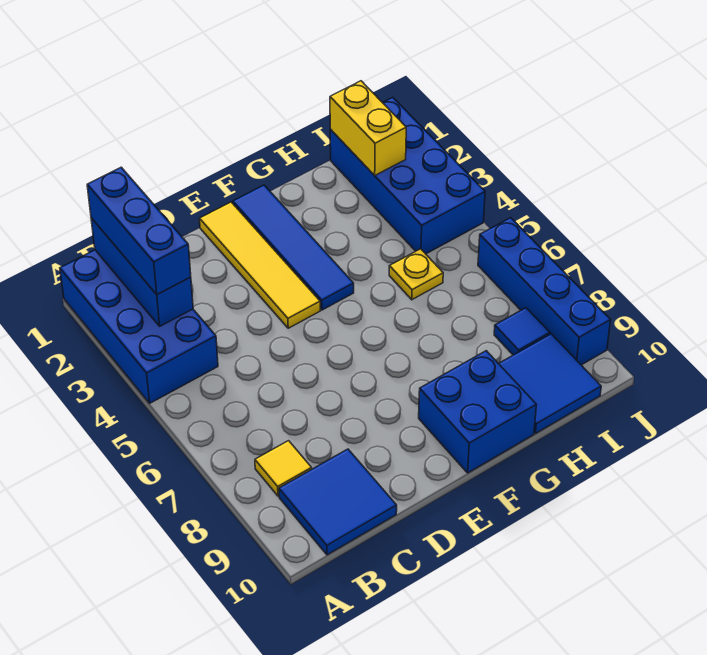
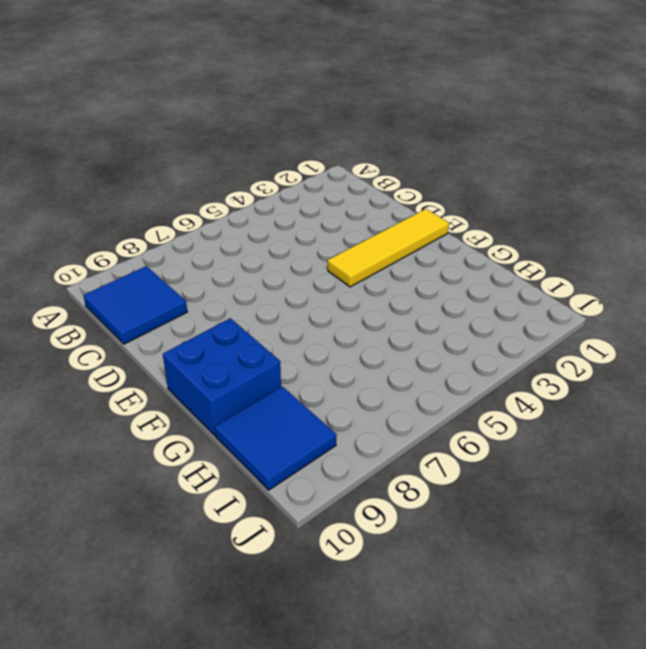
none -> blue 2x4 brick [60,250,218,403]
none -> yellow 1x1 tile [255,441,312,496]
none -> blue 1x4 tile [233,185,354,310]

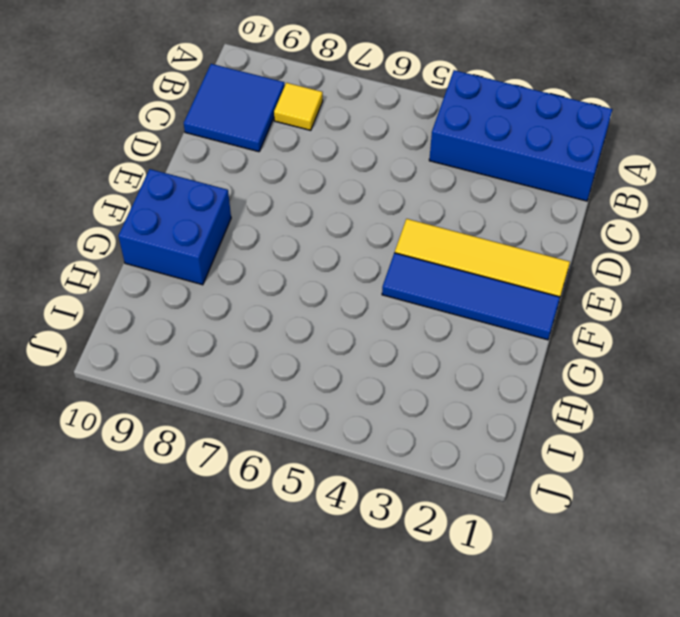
none -> yellow 1x1 plate [389,249,443,300]
none -> blue 2x2 tile [499,334,601,433]
none -> blue 2x4 brick [330,97,485,254]

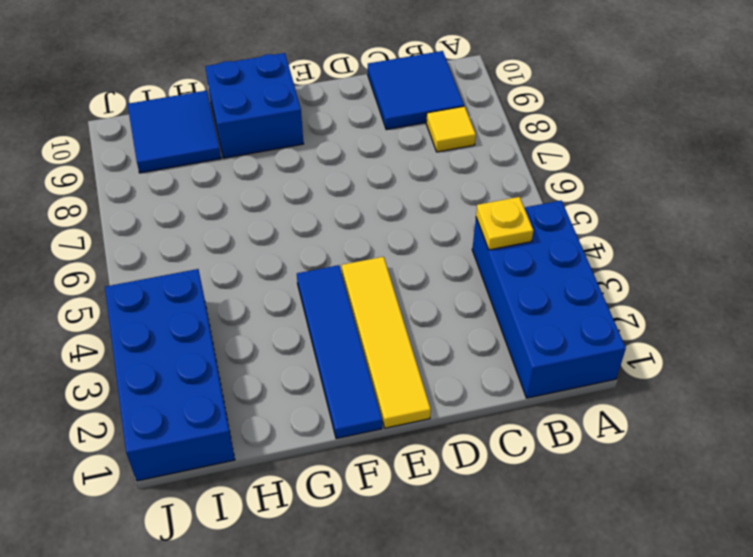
yellow 1x1 plate [476,197,533,250] -> yellow 1x1 plate moved to [389,249,443,300]
none -> blue 1x1 tile [494,308,550,355]
none -> blue 1x4 brick [478,218,610,365]
none -> blue 1x3 brick [91,218,193,326]

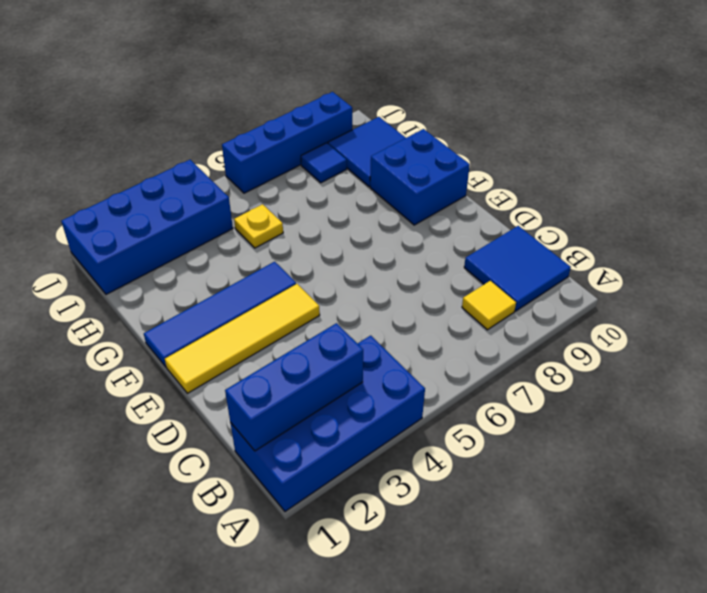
none -> yellow 1x2 brick [330,81,406,175]
none -> blue 1x3 brick [87,167,191,295]

